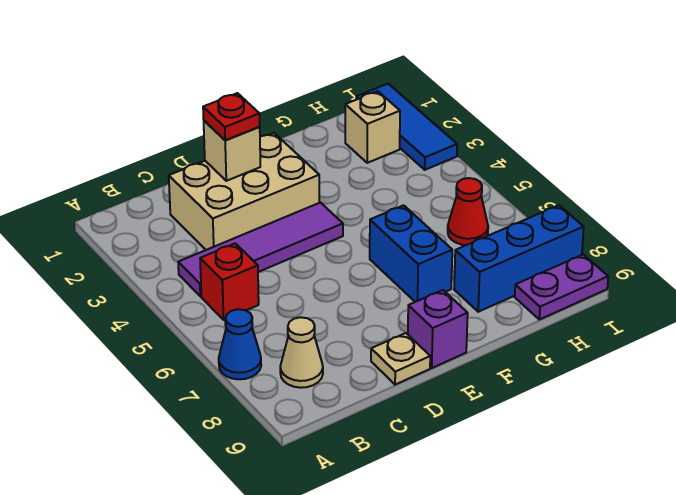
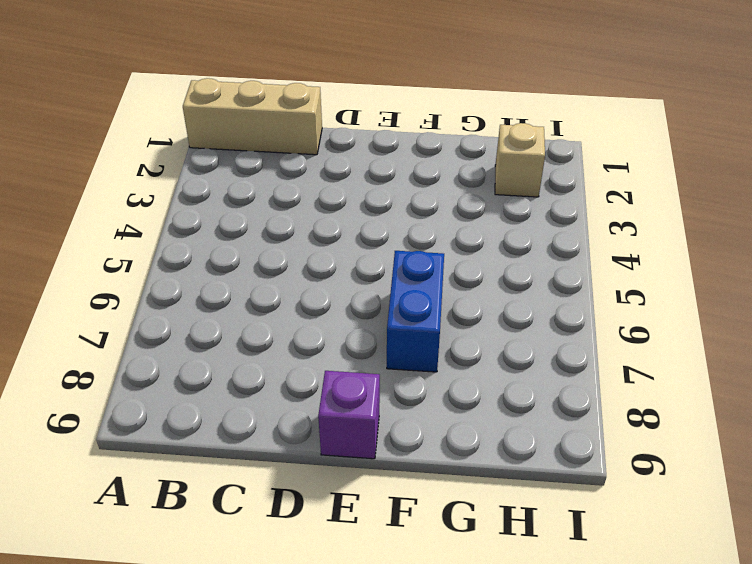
tan 1x3 brick [183,78,322,155] -> none
none -> blue 1x1 cone [219,309,261,379]
none -> purple 1x4 tile [178,203,343,296]
none -> red 1x1 brick [200,243,259,320]

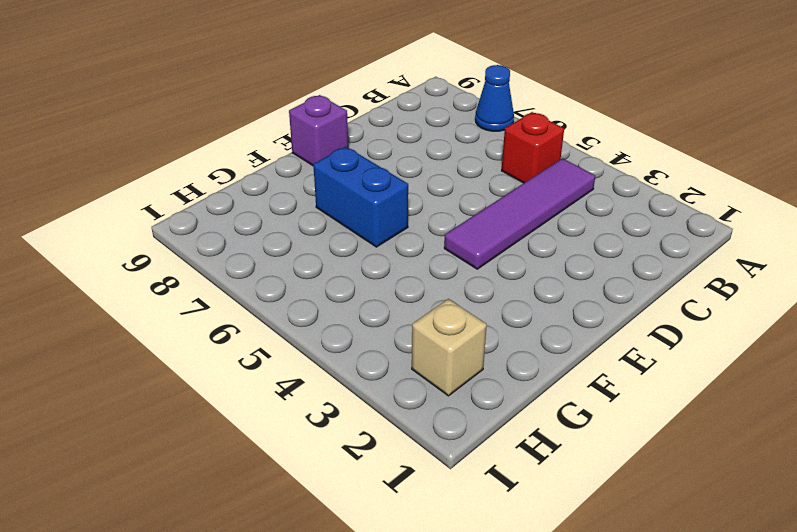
none -> tan 1x1 cone [280,317,323,388]
none -> tan 2x3 brick [169,133,320,250]
none -> tan 1x1 plate [371,333,430,385]

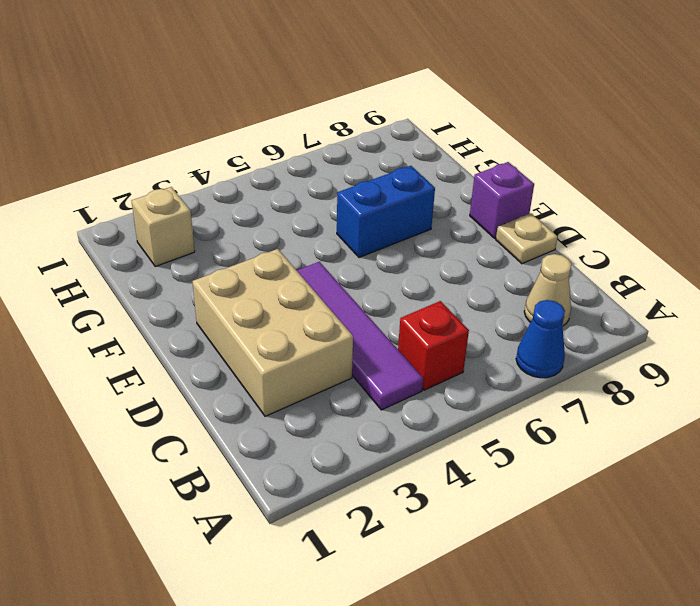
none -> blue 1x3 brick [454,205,584,312]
none -> red 1x1 cone [448,178,488,245]
none -> purple 1x2 plate [515,255,608,320]

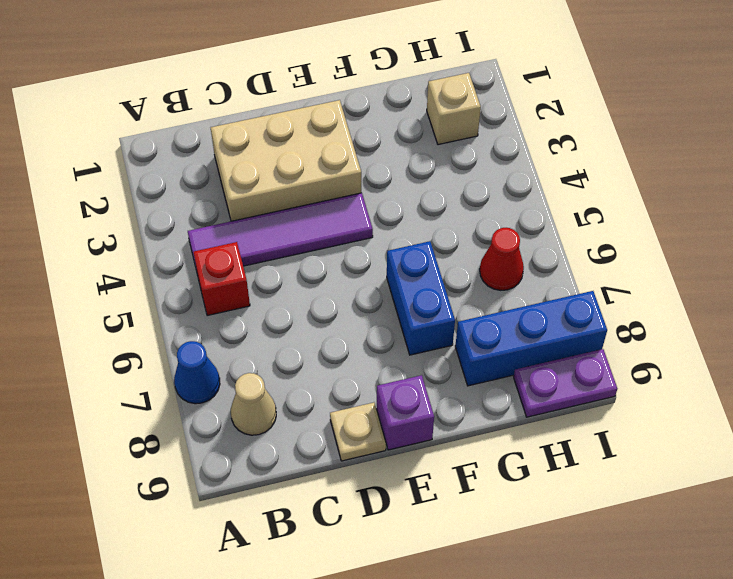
none -> blue 1x3 tile [356,84,457,170]
none -> tan 1x1 brick [204,121,260,181]
none -> red 1x1 plate [203,93,260,140]

